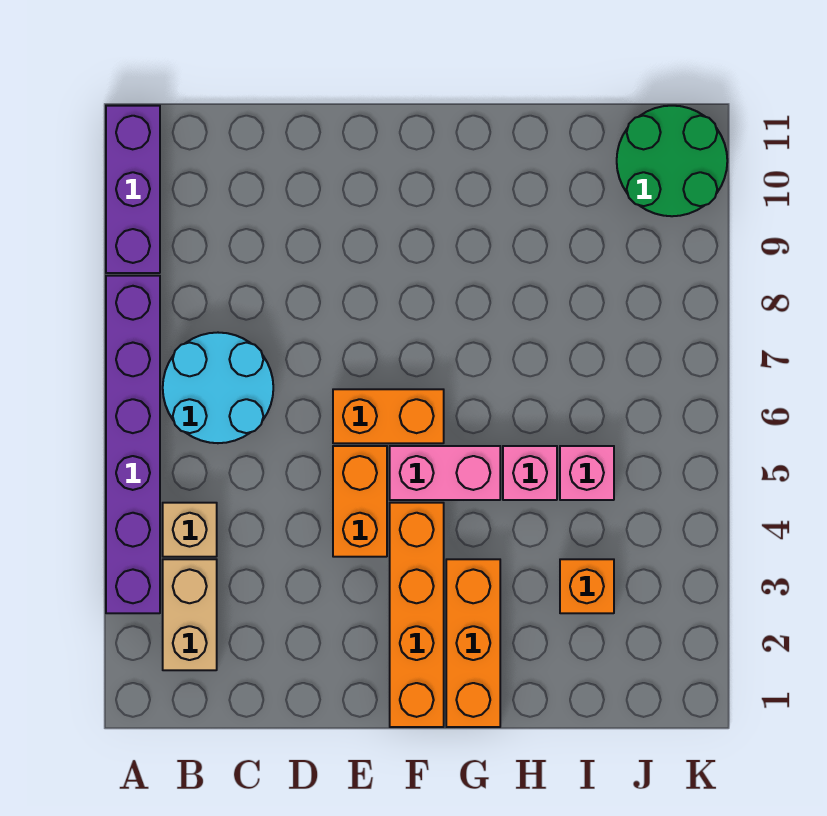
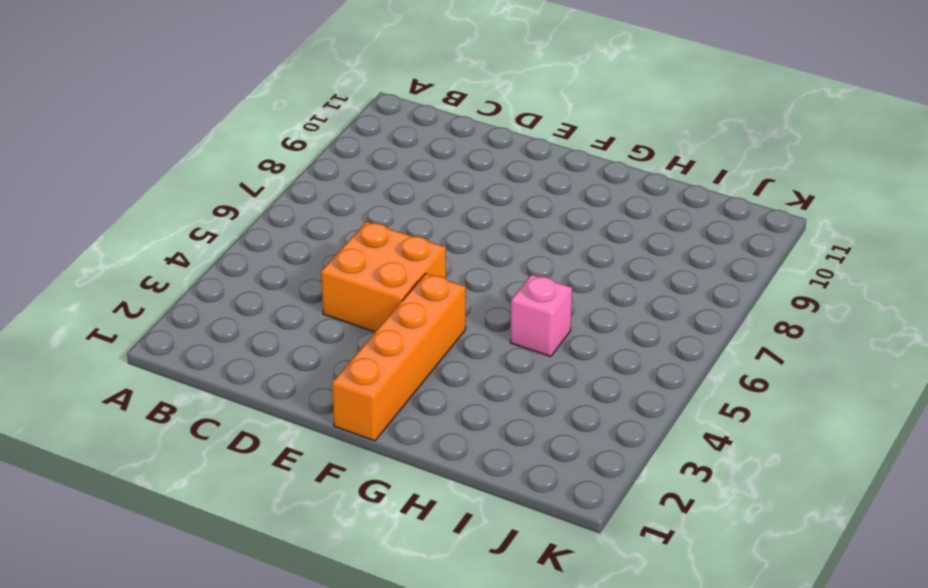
orange 2x2 brick [321,222,446,332] -> orange 1x2 brick [333,446,387,557]
none -> purple 1x6 brick [106,276,160,613]
none -> purple 1x3 brick [106,106,160,273]
none -> tan 1x2 brick [163,559,217,670]

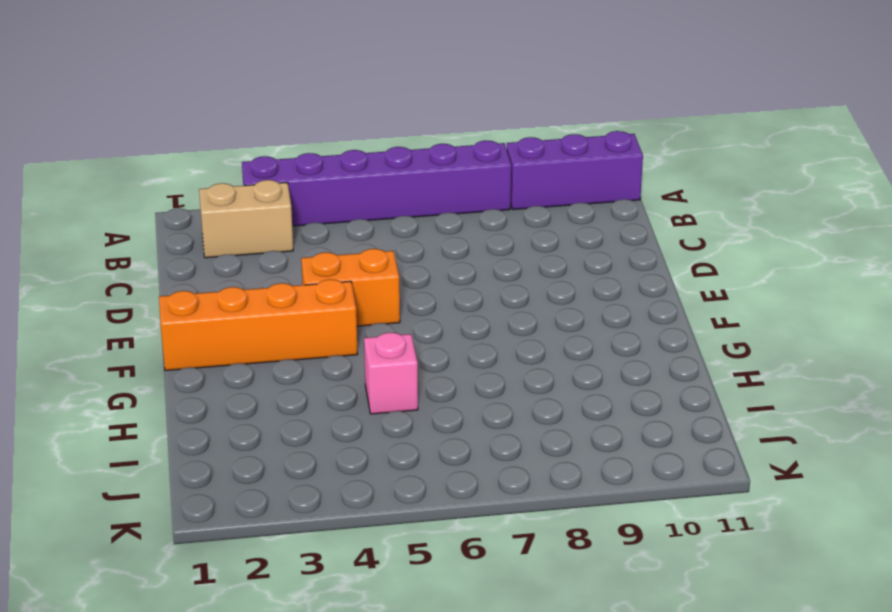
none -> tan 1x1 brick [163,503,217,557]
none -> cyan 2x2 round brick [163,333,273,443]
none -> orange 1x2 brick [333,389,444,443]

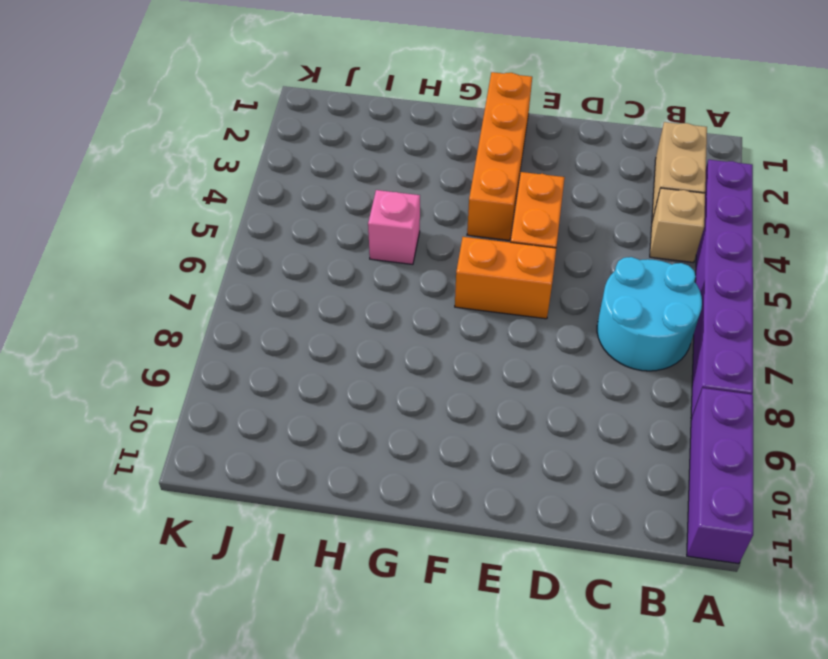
none -> pink 1x2 brick [390,446,500,500]
none -> orange 1x3 brick [446,559,500,727]
none -> orange 1x1 brick [560,559,614,613]

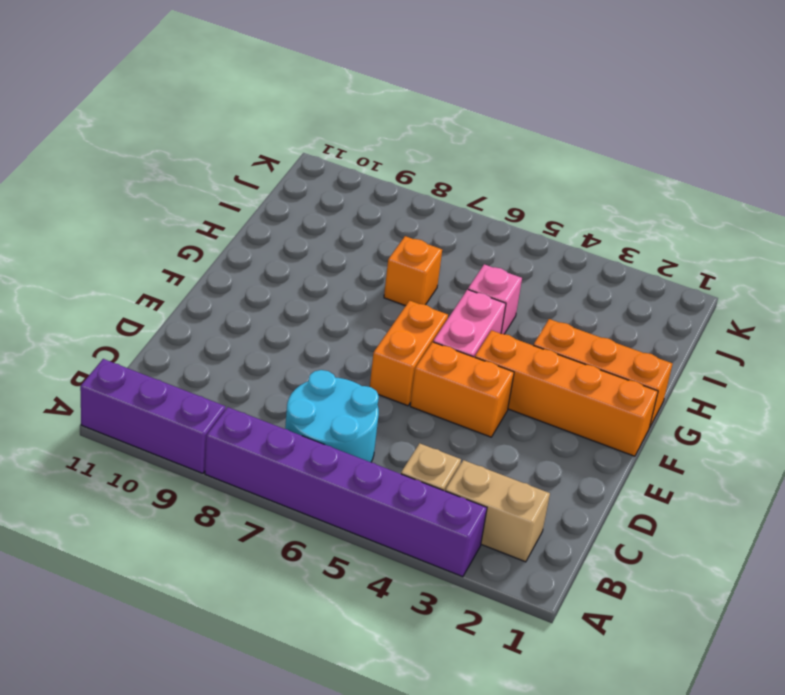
orange 1x1 brick [384,236,442,306] -> orange 1x1 brick moved to [560,559,614,613]
none -> pink 1x1 brick [560,446,614,500]
none -> green 2x2 round brick [617,106,727,216]

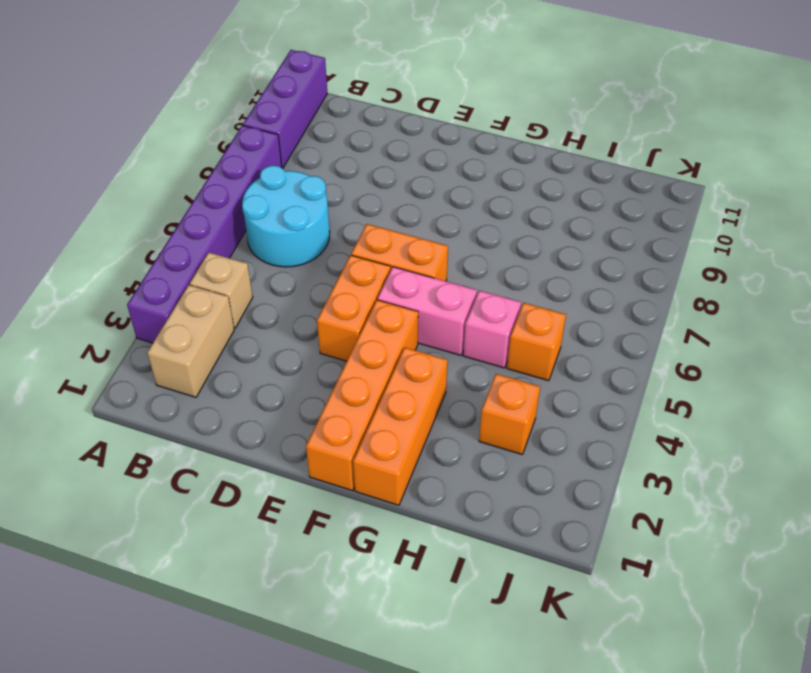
orange 1x1 brick [507,303,566,381] -> pink 1x1 brick [560,446,614,500]
none -> green 2x2 round brick [617,106,727,216]

